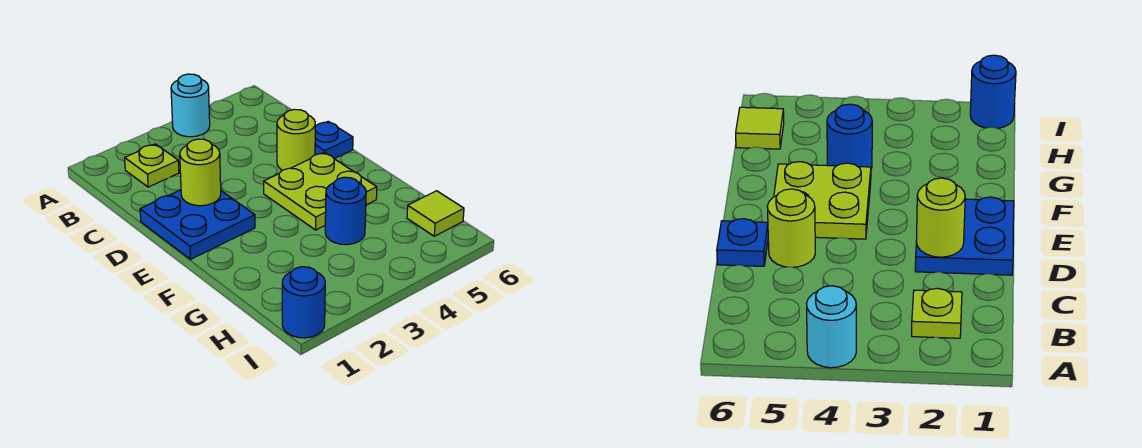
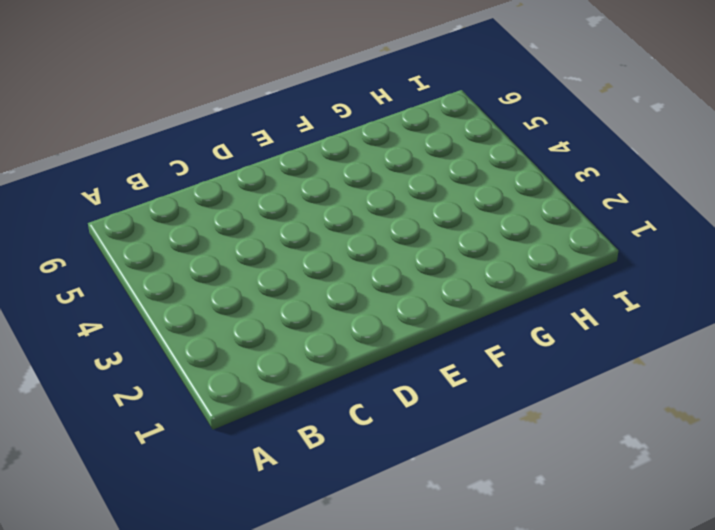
none -> cyan 1x1 round brick [171,74,210,137]
none -> lime 1x1 plate [125,144,179,187]

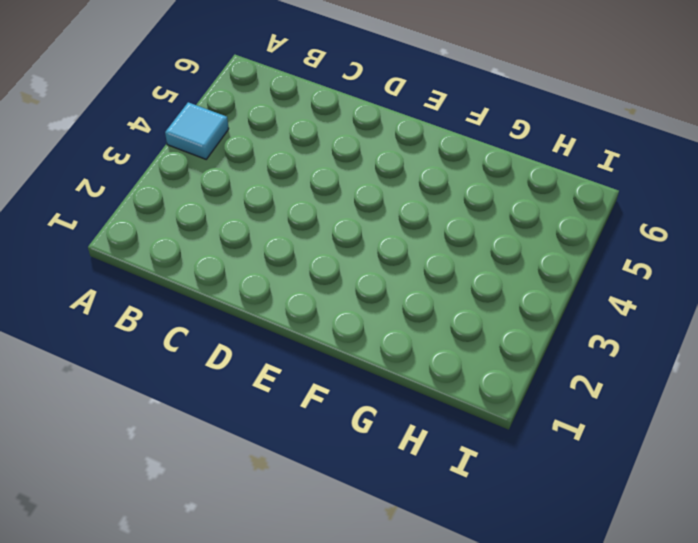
cyan 1x1 tile [165,102,229,159] -> cyan 1x1 round brick [171,74,210,137]
none -> lime 1x1 plate [125,144,179,187]
none -> blue 2x2 plate [140,190,255,259]

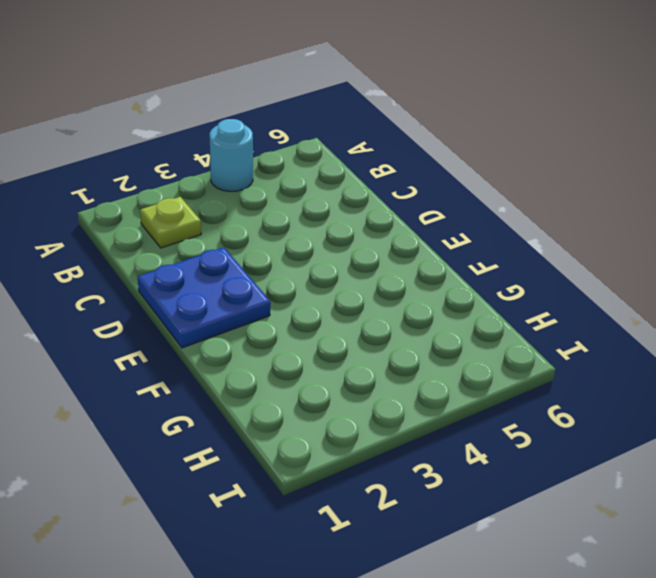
none -> lime 1x1 round brick [277,109,315,170]
none -> blue 1x1 plate [315,121,353,159]

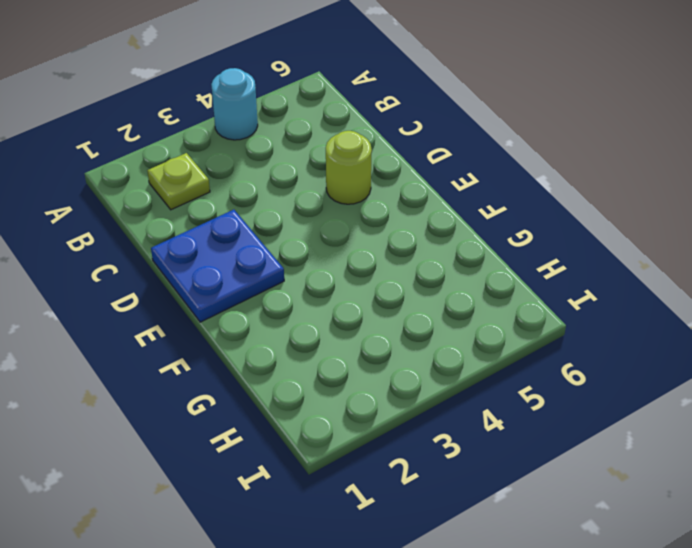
none -> blue 1x1 plate [315,121,353,159]
none -> lime 2x2 plate [264,152,377,230]

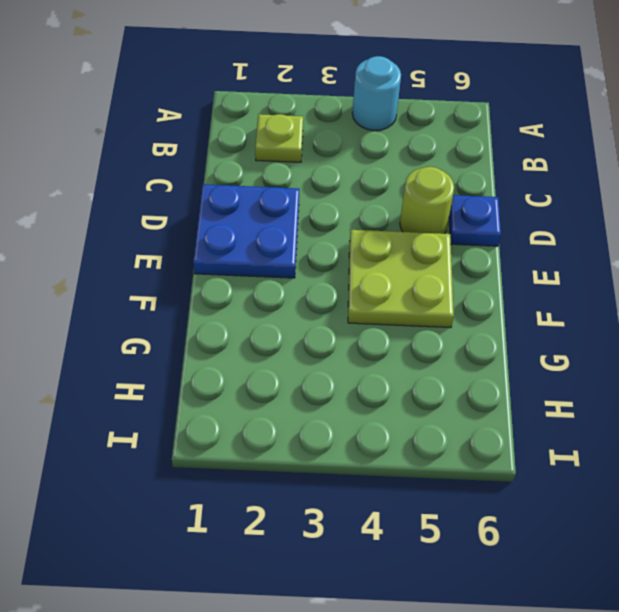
none -> blue 1x1 round brick [325,177,366,245]
none -> lime 1x1 tile [407,191,464,236]

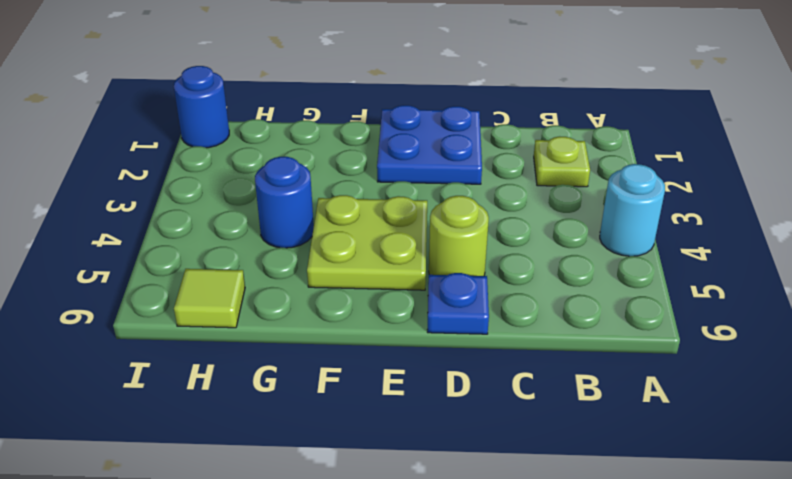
none -> lime 1x1 round brick [180,139,221,206]

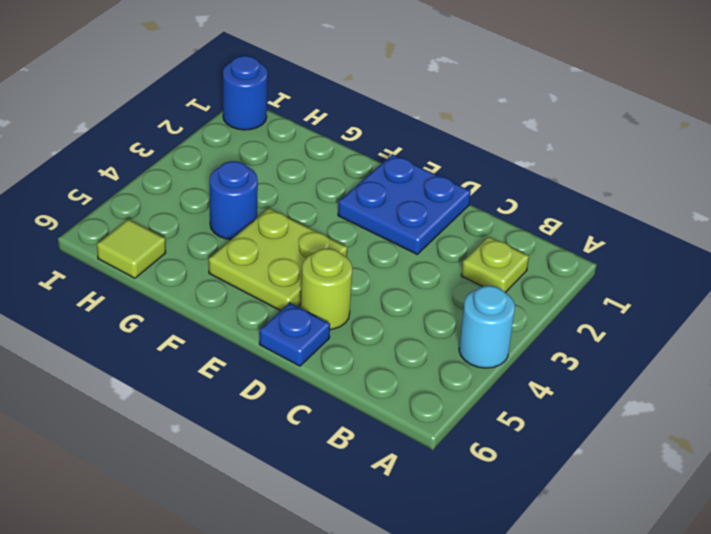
none -> lime 1x1 round brick [180,139,221,206]

